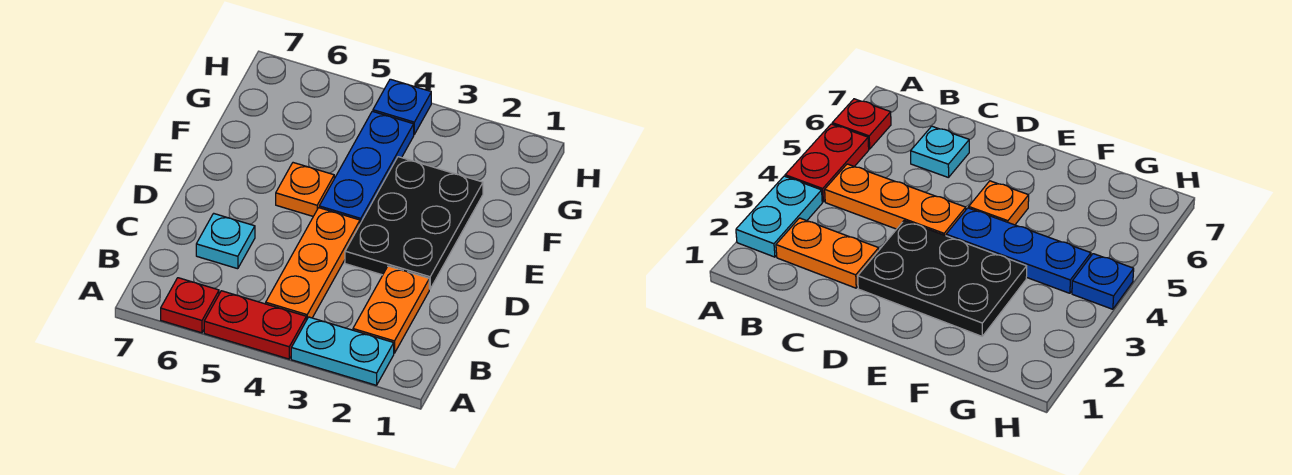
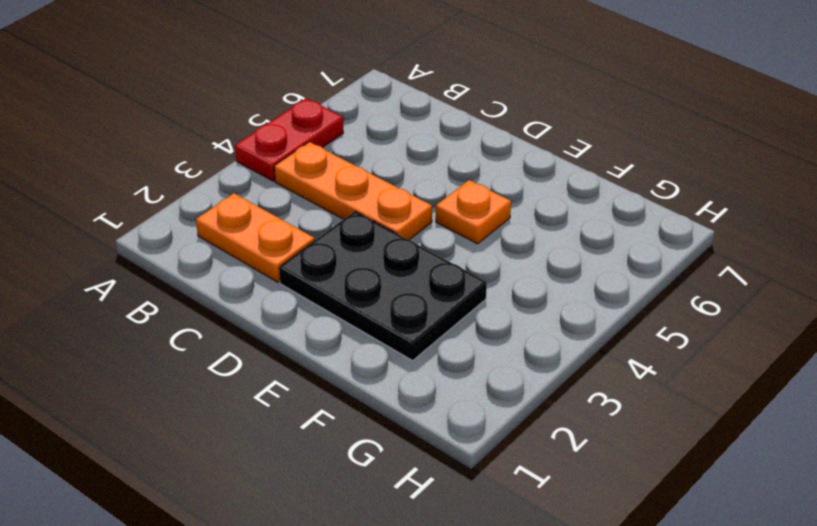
none -> cyan 1x2 plate [291,317,394,385]
none -> red 1x1 plate [161,278,219,333]

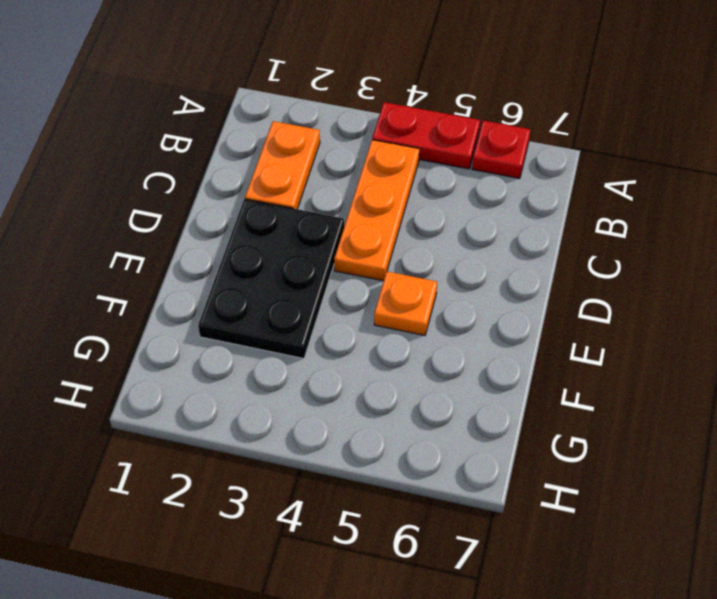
none -> cyan 1x2 plate [291,317,394,385]
none -> cyan 1x1 plate [196,213,255,269]

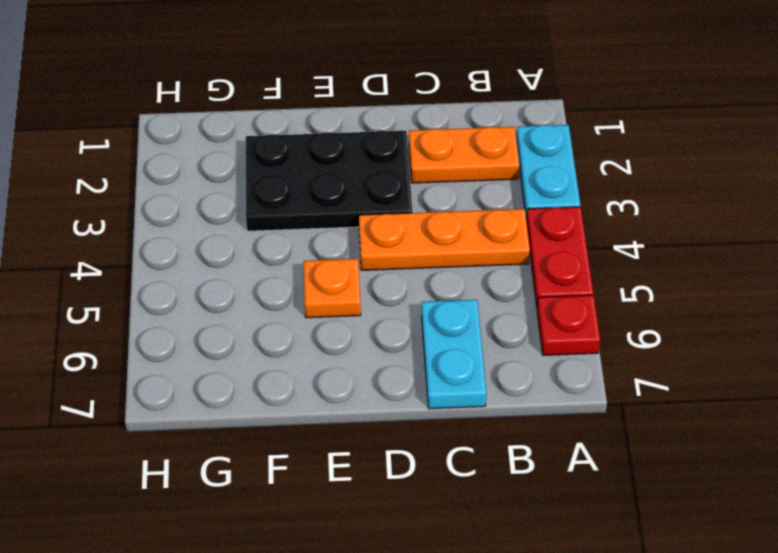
cyan 1x2 plate [422,300,487,409] -> cyan 1x1 plate [196,213,255,269]
none -> blue 1x3 plate [319,111,414,224]
none -> blue 1x1 plate [373,79,431,134]

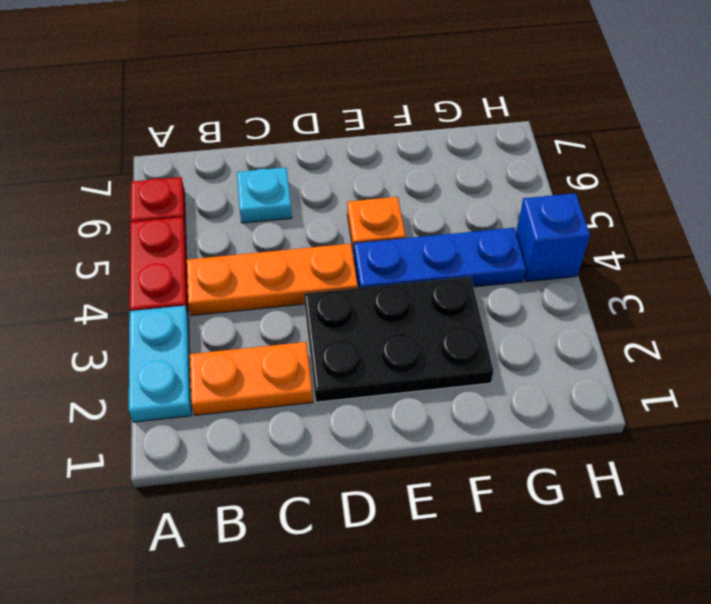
blue 1x1 brick [516,193,590,282] -> blue 1x1 plate [373,79,431,134]

